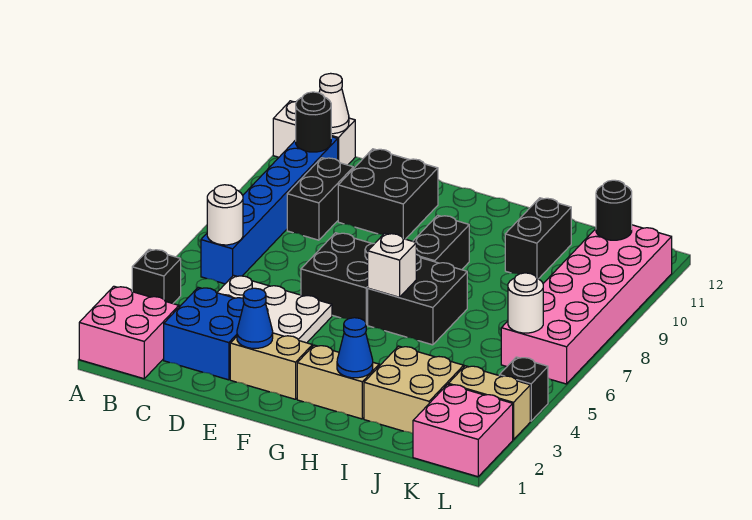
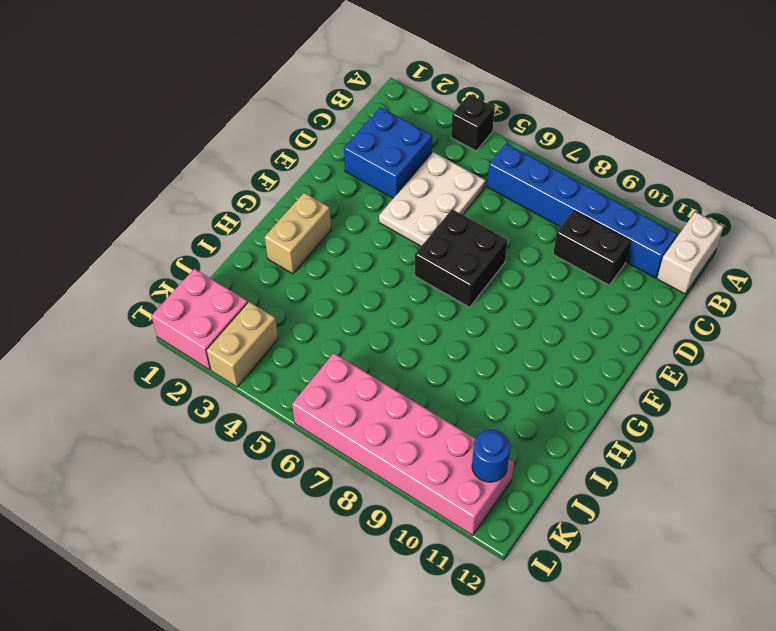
blue 1x1 round brick [472,430,510,482] -> black 1x1 round brick [596,180,632,240]
none -> pink 2x2 brick [79,286,179,379]
none -> black 2x2 brick [338,149,438,239]
none -> tan 1x2 brick [230,333,312,399]

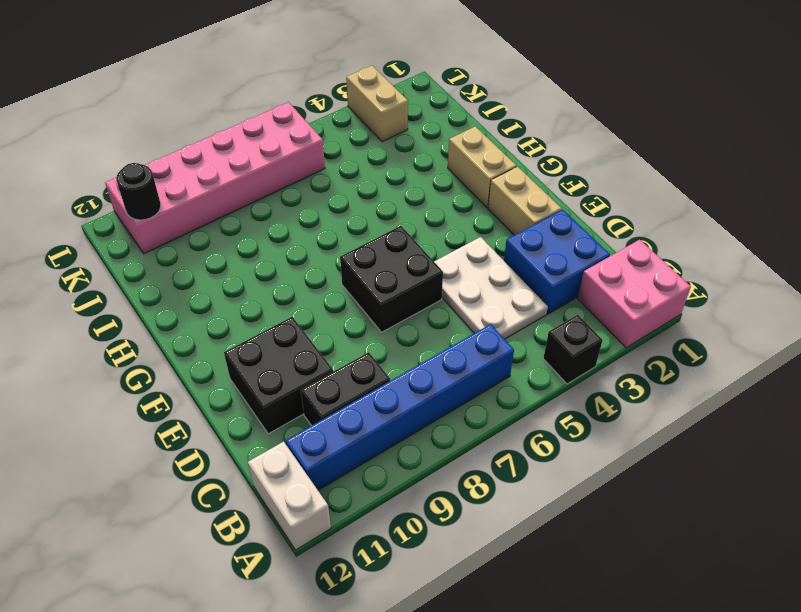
none -> black 2x2 brick [368,254,467,345]
none -> black 1x2 brick [413,215,469,270]
none -> tan 2x2 brick [364,346,464,434]

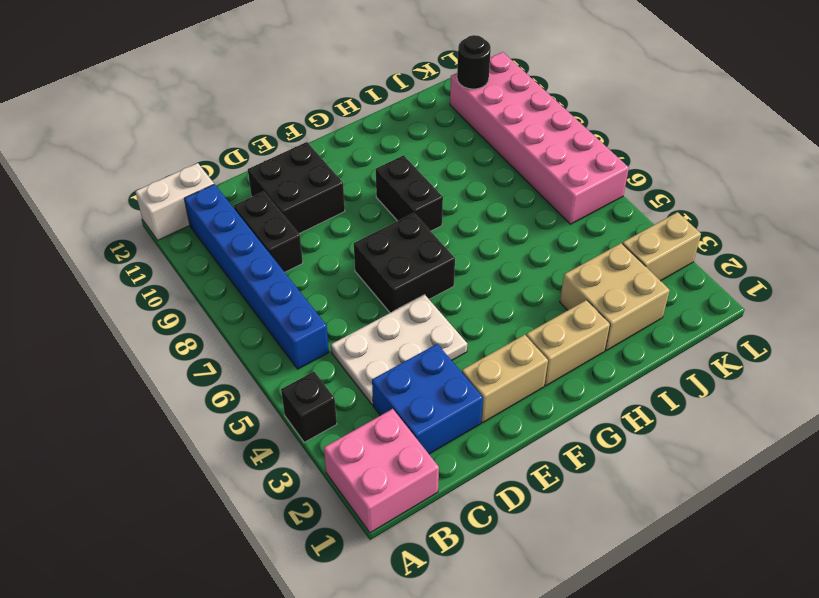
none -> black 2x2 brick [368,254,467,345]
none -> black 1x2 brick [505,198,571,279]
none -> pink 2x2 brick [413,384,513,477]

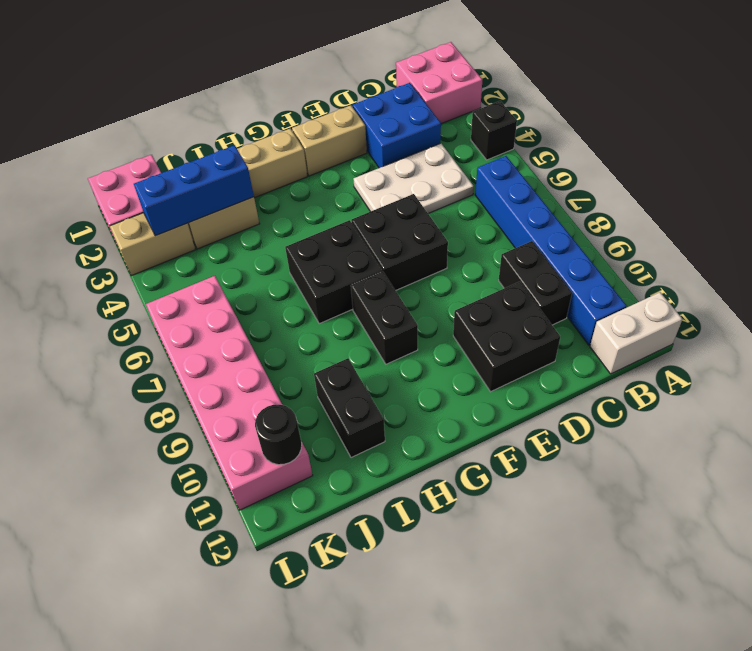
blue 1x3 brick [134,145,254,236] -> none
none -> black 1x1 brick [499,357,548,421]
none -> white 1x1 round brick [207,185,243,245]
none -> black 1x1 round brick [296,92,331,152]

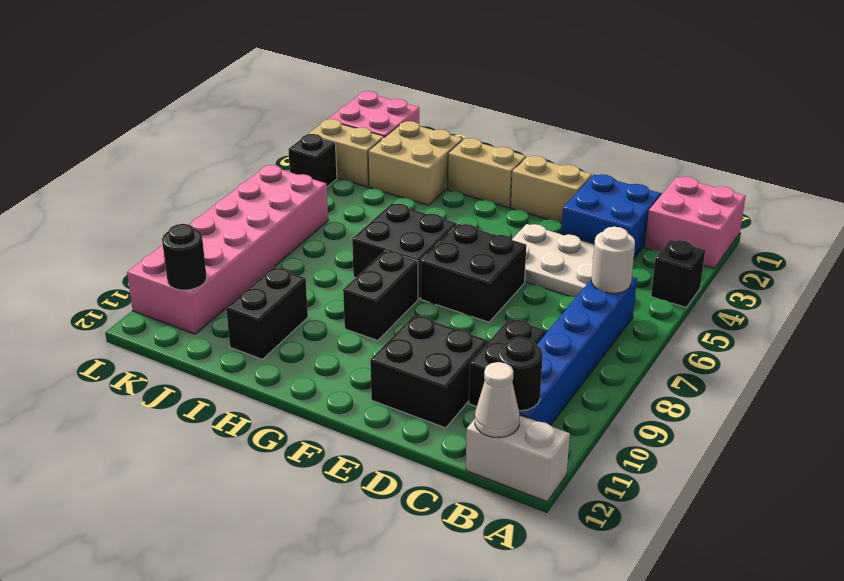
none -> blue 1x1 cone [237,288,273,348]
none -> white 1x1 brick [368,233,416,297]
none -> blue 1x1 cone [337,318,373,378]

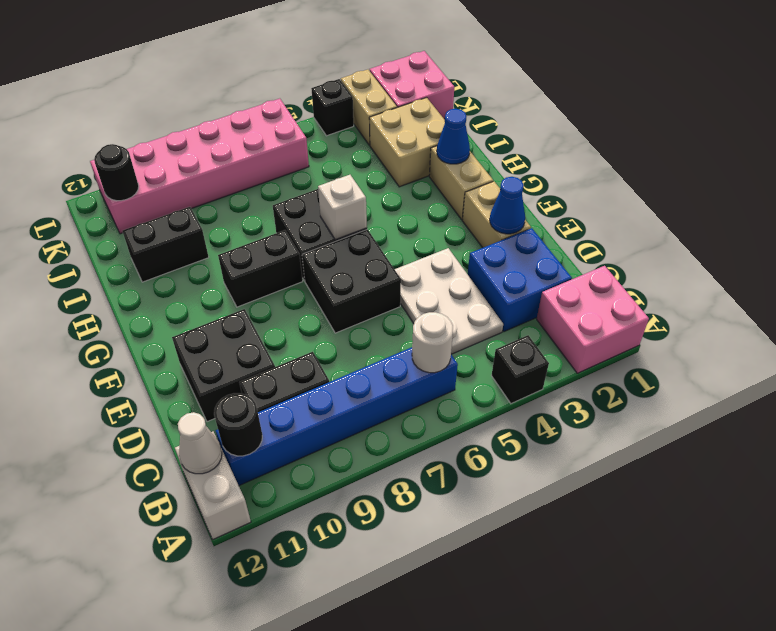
none -> white 1x1 round brick [508,273,543,333]

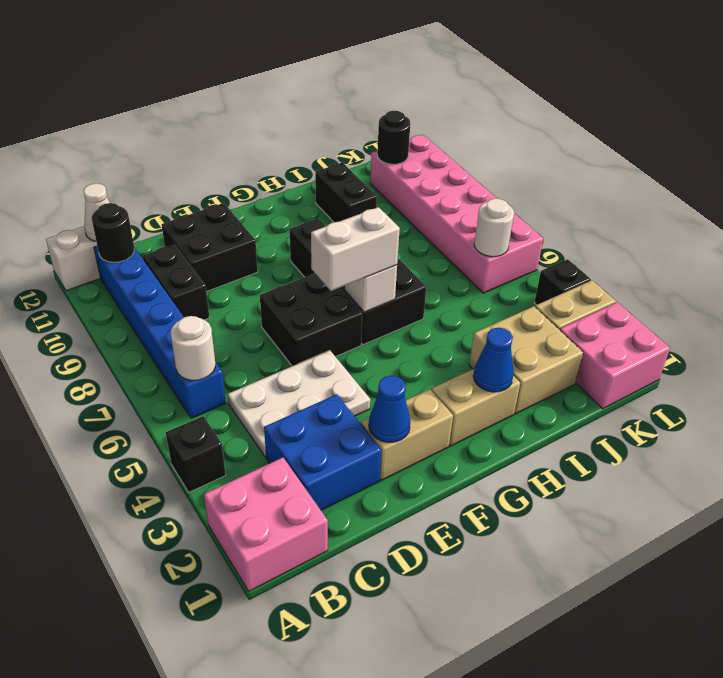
white 1x2 brick [311,207,400,291] -> none

